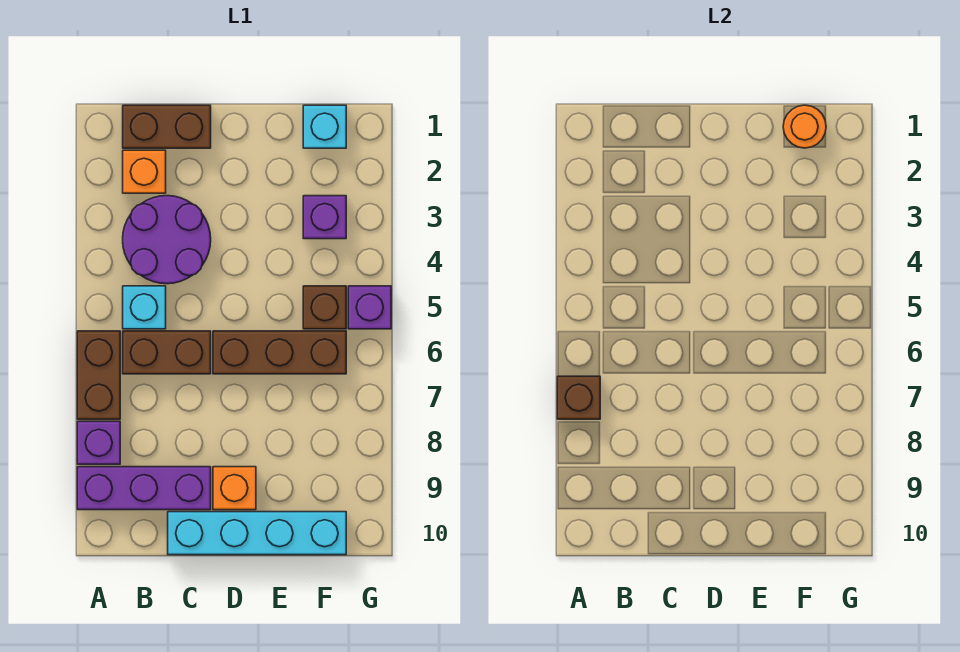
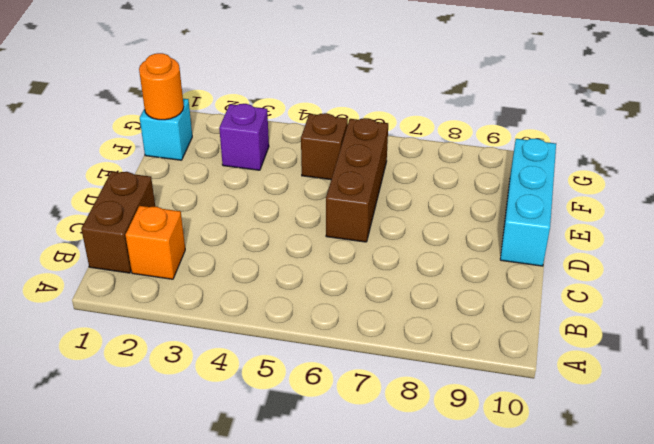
cyan 1x3 brick [500,139,556,266] -> cyan 1x4 brick [168,512,346,555]
none -> brown 1x2 brick [77,331,120,419]
none -> purple 1x1 brick [77,421,120,464]
none -> purple 1x3 brick [77,467,211,510]

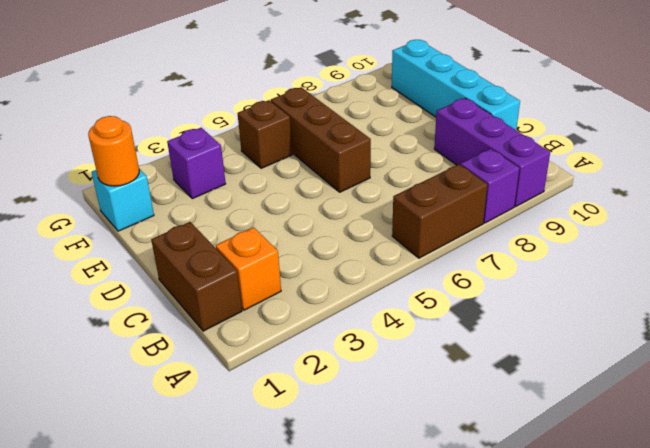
none -> purple 2x2 round brick [123,196,211,284]
none -> cyan 1x1 brick [123,286,166,329]
none -> brown 1x2 brick [123,331,211,374]

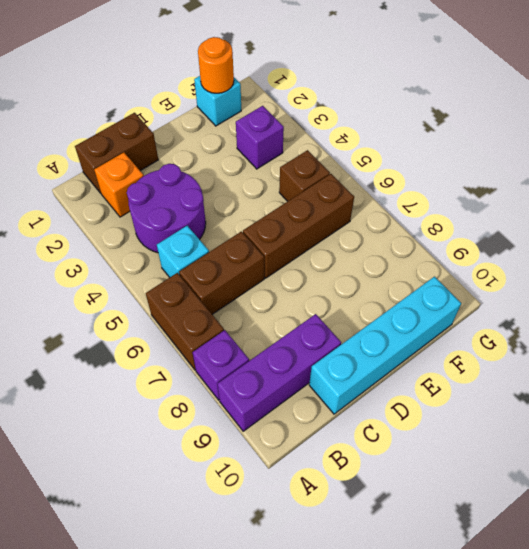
none -> orange 1x1 brick [213,467,256,510]
none -> purple 1x1 brick [348,286,391,329]
none -> brown 1x1 brick [557,376,600,419]

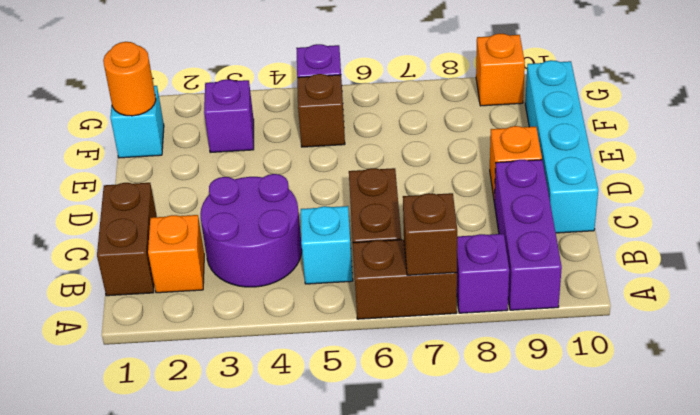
orange 1x1 brick [476,34,525,106] -> none
none -> brown 1x3 brick [213,331,346,374]

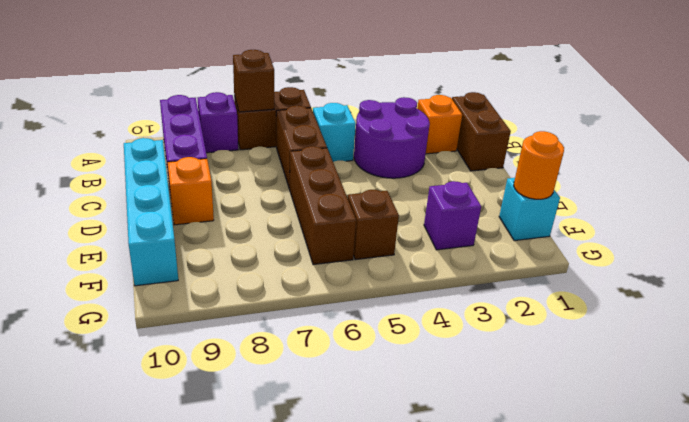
none -> purple 1x1 brick [348,286,391,329]

